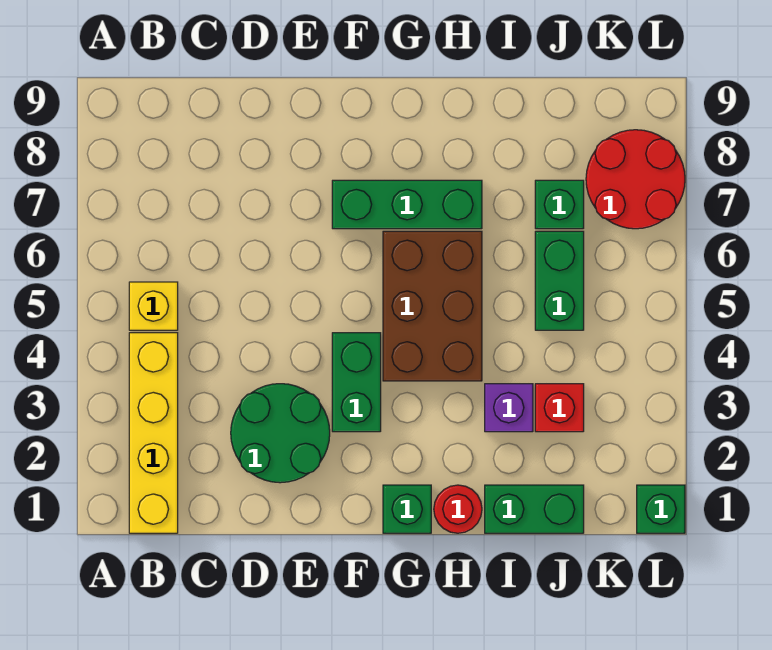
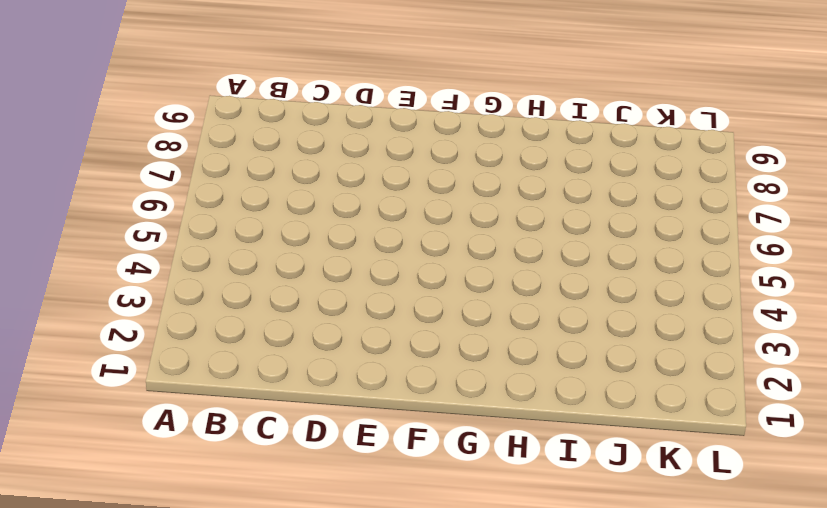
none -> yellow 1x4 brick [129,333,178,533]
none -> yellow 1x1 brick [129,282,178,330]
none -> green 2x2 round brick [231,384,330,483]

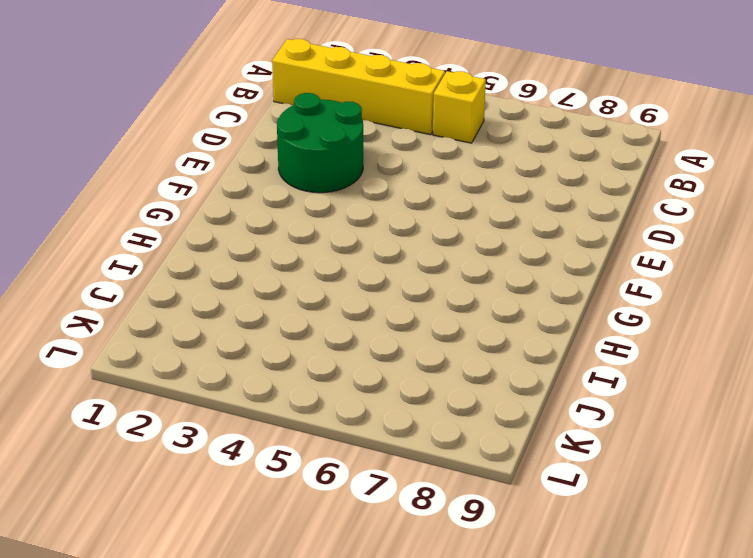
none -> green 1x2 brick [332,333,381,432]
none -> green 1x3 brick [332,180,482,229]
none -> green 1x1 brick [383,485,431,533]

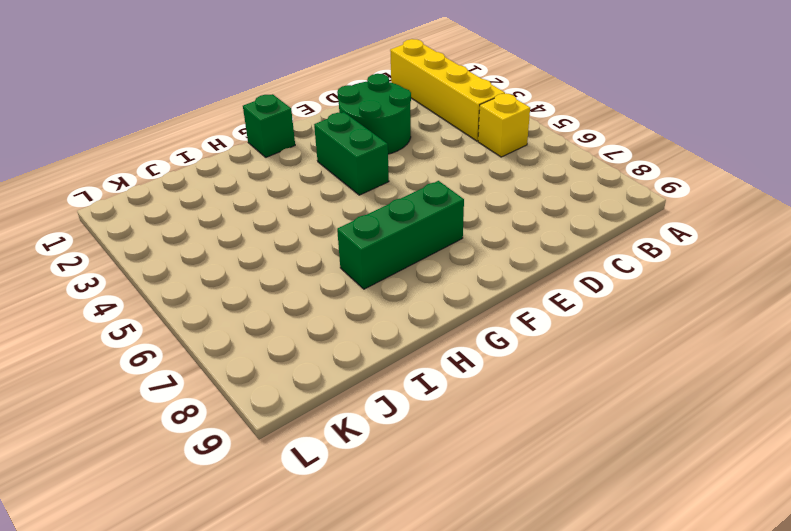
none -> brown 2x3 brick [383,231,482,381]
none -> red 1x1 round brick [434,485,482,533]
none -> green 1x2 brick [485,485,584,533]

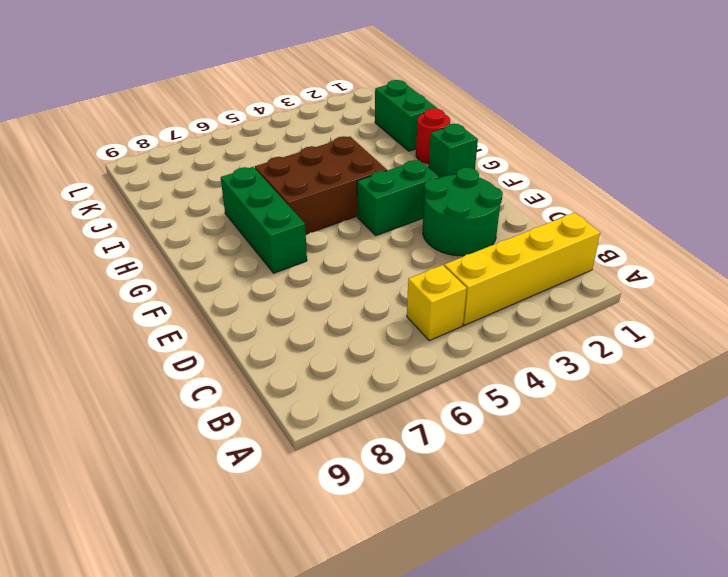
none -> purple 1x1 brick [485,384,533,432]
none -> red 1x1 brick [535,384,584,432]
none -> green 1x2 brick [535,231,584,330]

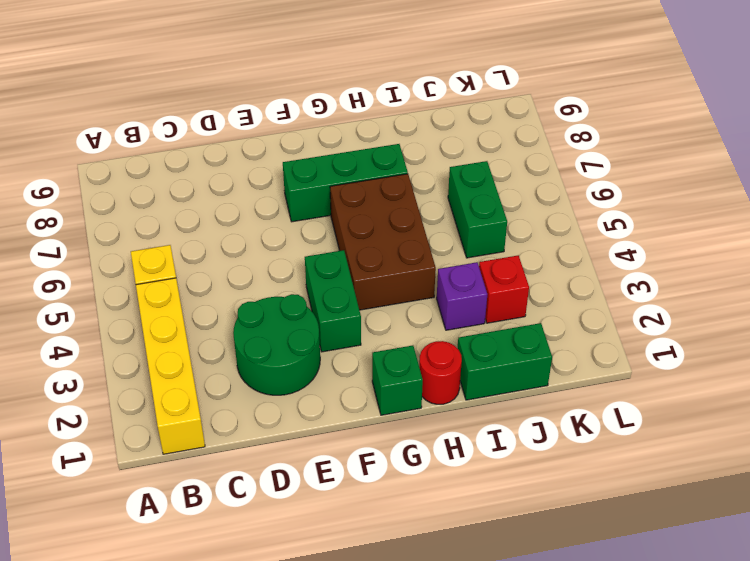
none -> green 1x1 brick [535,180,584,229]
none -> red 2x2 round brick [586,130,685,229]
none -> green 1x1 brick [637,485,685,533]

